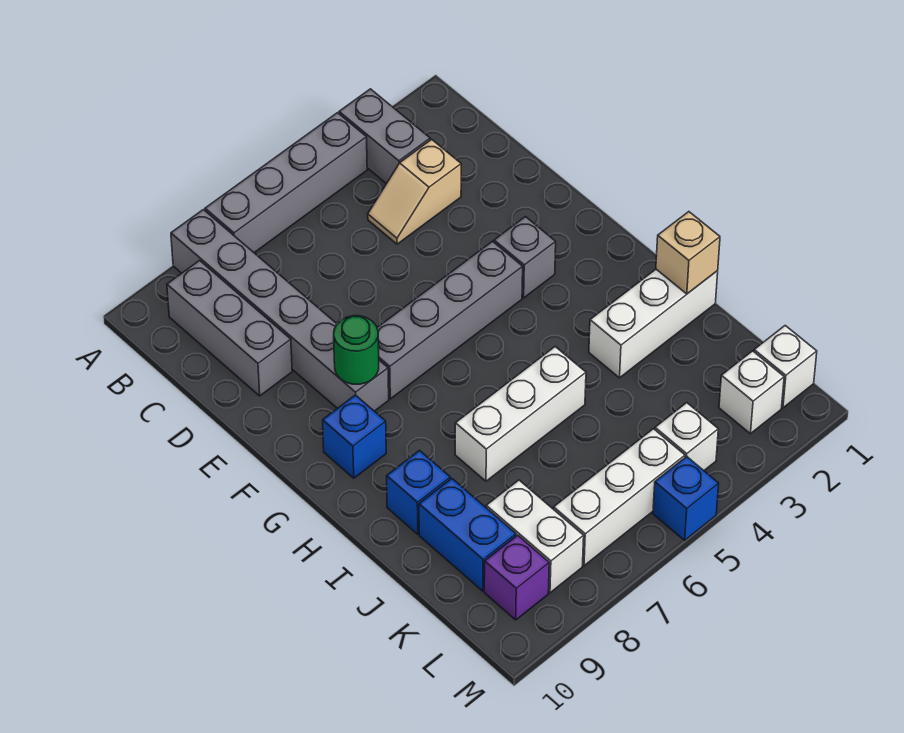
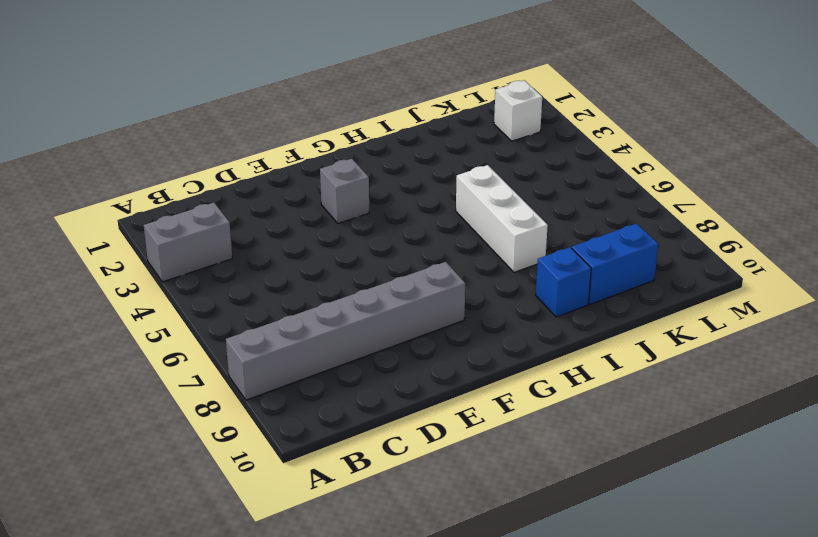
none -> grey 1x4 brick [205,113,367,253]
none -> grey 1x3 brick [167,261,292,396]
none -> tan 1x2 slope [368,139,461,244]

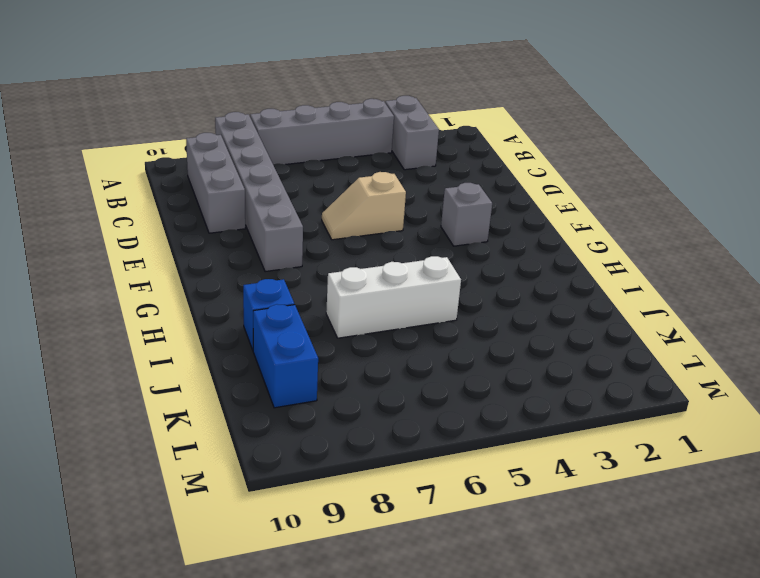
tan 1x2 slope [322,172,406,240] -> tan 1x2 slope moved to [368,139,461,244]
none -> grey 1x4 brick [377,241,523,399]
none -> blue 1x1 brick [323,395,386,478]
none -> white 1x3 brick [589,269,718,378]

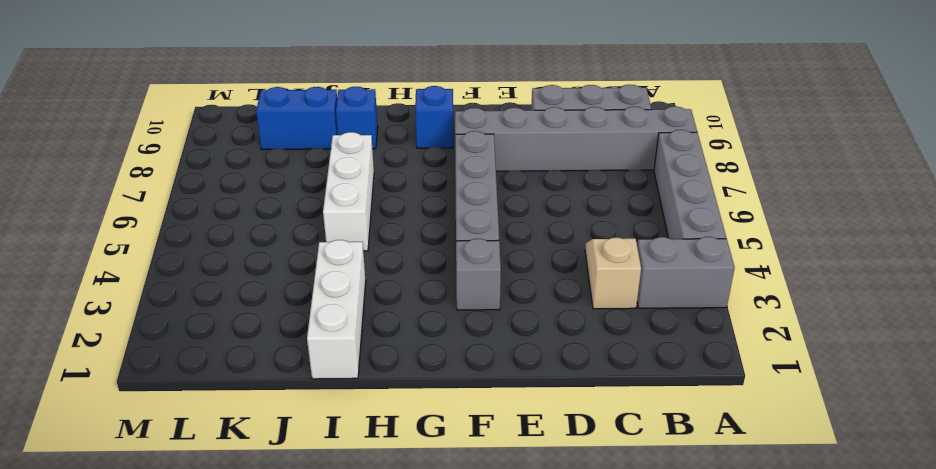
none -> white 1x2 brick [486,480,584,593]
none -> white 1x1 brick [754,326,817,408]
none -> white 1x1 brick [719,351,784,434]

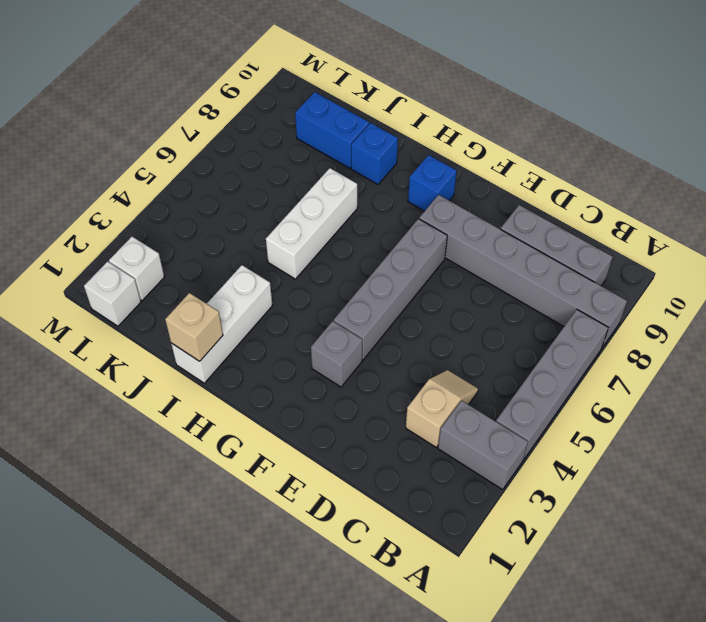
none -> white 1x2 brick [486,480,584,593]
none -> white 1x1 brick [655,403,718,470]
none -> white 1x3 brick [554,429,685,566]

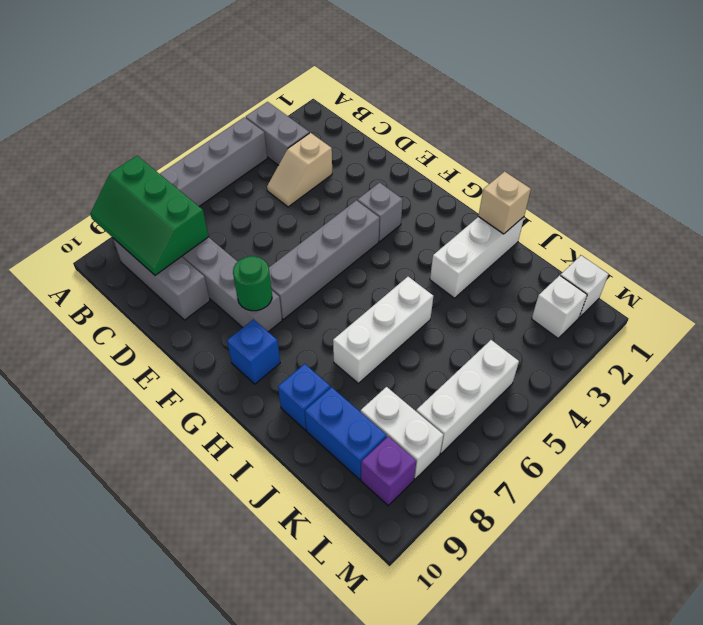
green 2x3 slope [90,156,208,275] -> none
none -> white 1x1 brick [655,403,718,470]
none -> blue 1x1 brick [653,457,719,540]

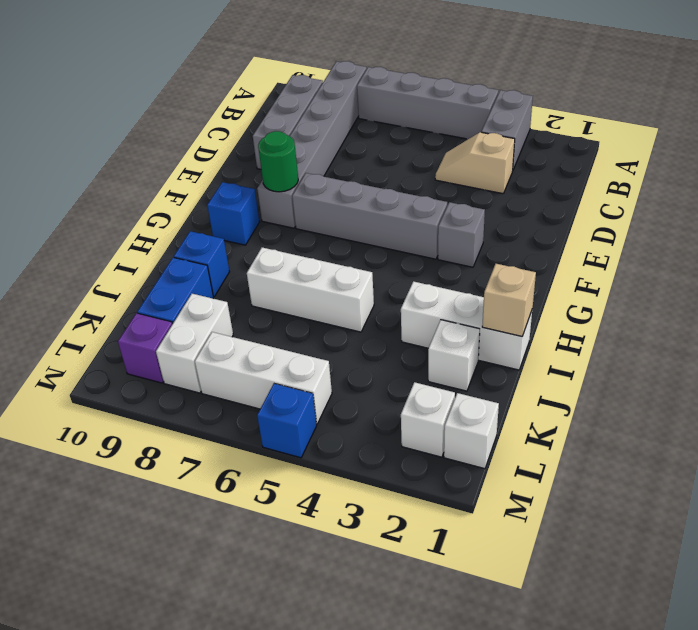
white 1x1 brick [428,320,480,391] -> white 1x1 brick moved to [655,403,718,470]

